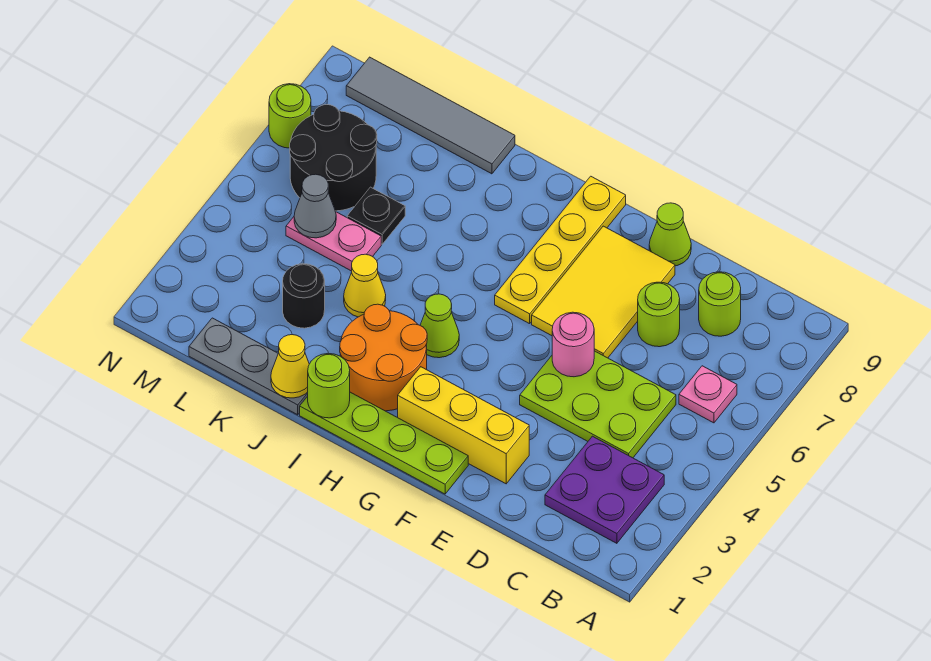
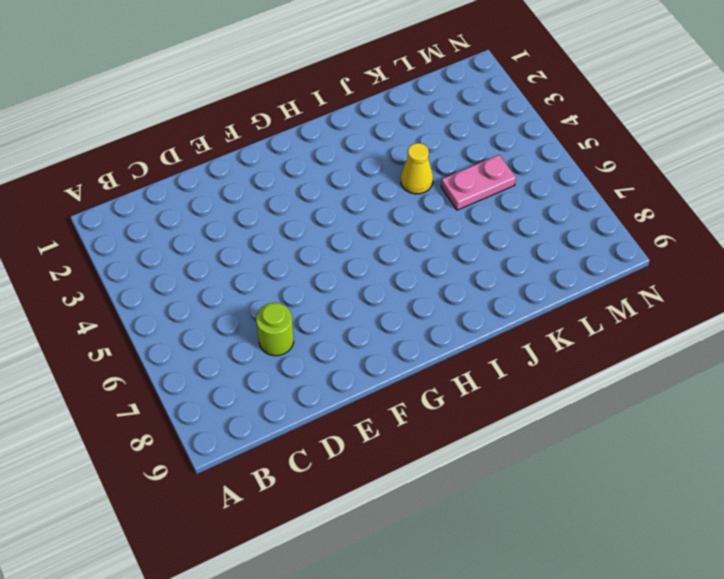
none -> purple 2x2 plate [545,436,664,543]
none -> pink 1x1 plate [679,366,737,423]
none -> lime 2x3 plate [520,351,676,458]

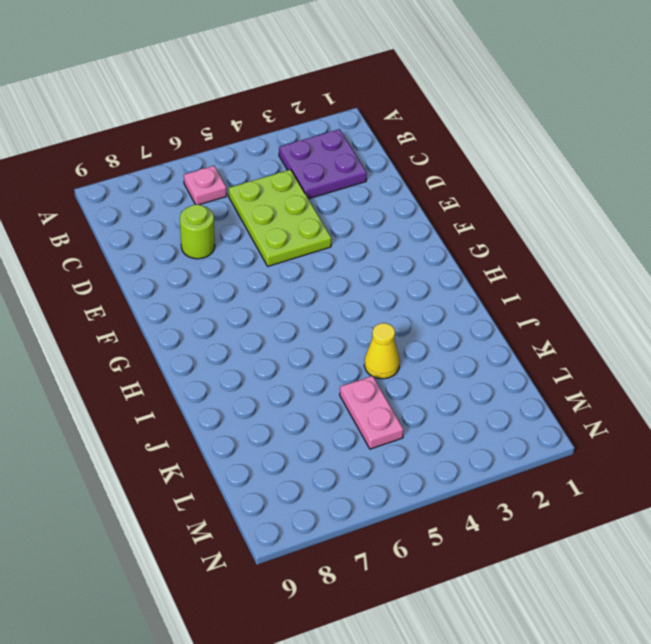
none -> lime 1x1 round brick [699,272,741,336]
none -> yellow 1x3 brick [398,367,529,484]
none -> yellow 2x3 tile [532,226,675,358]

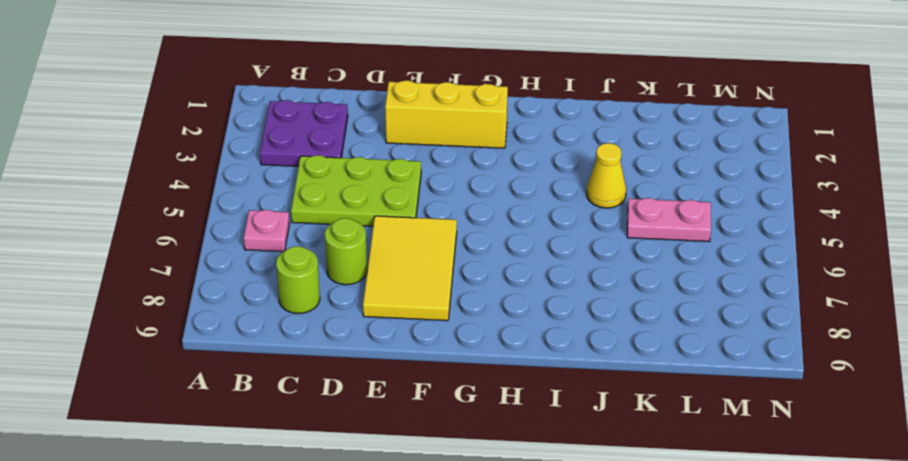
none -> lime 1x1 cone [649,203,691,266]
none -> lime 1x4 plate [300,392,468,494]
none -> yellow 1x4 plate [495,176,626,324]

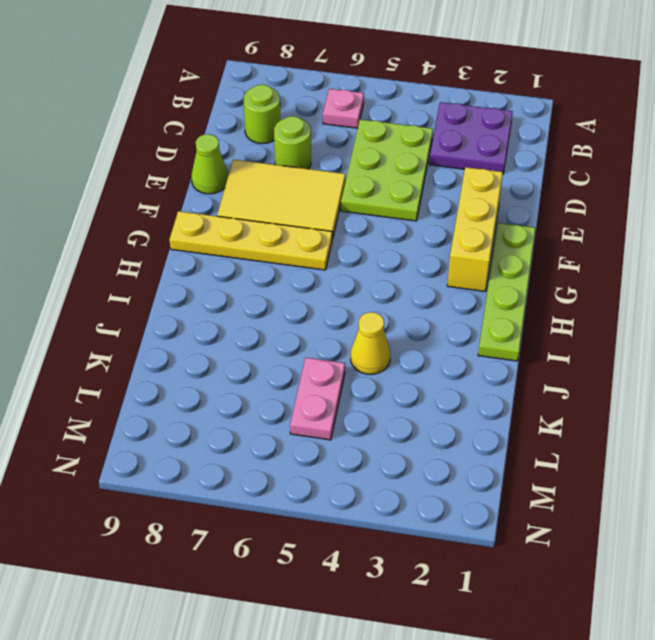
none -> orange 2x2 round brick [340,304,427,411]
none -> lime 1x1 cone [420,294,459,358]
none -> grey 1x3 plate [189,318,308,415]

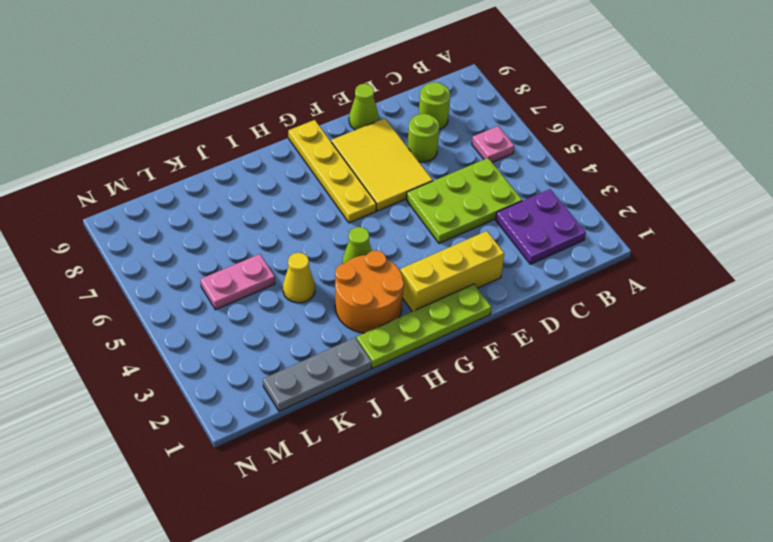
none -> grey 1x4 tile [346,57,515,174]
none -> black 1x1 round brick [283,264,325,328]
none -> black 1x1 plate [347,187,405,244]

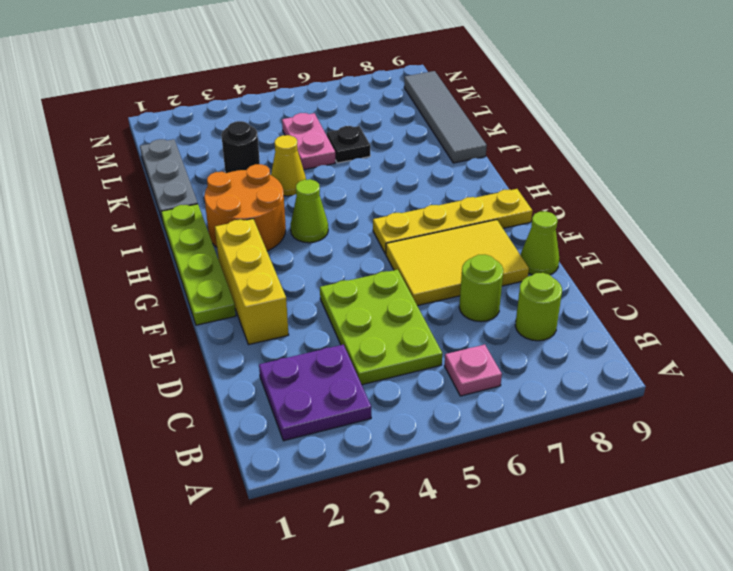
none -> black 2x2 round brick [290,105,377,211]
none -> lime 1x1 round brick [269,84,311,148]
none -> pink 1x1 round brick [552,312,594,377]

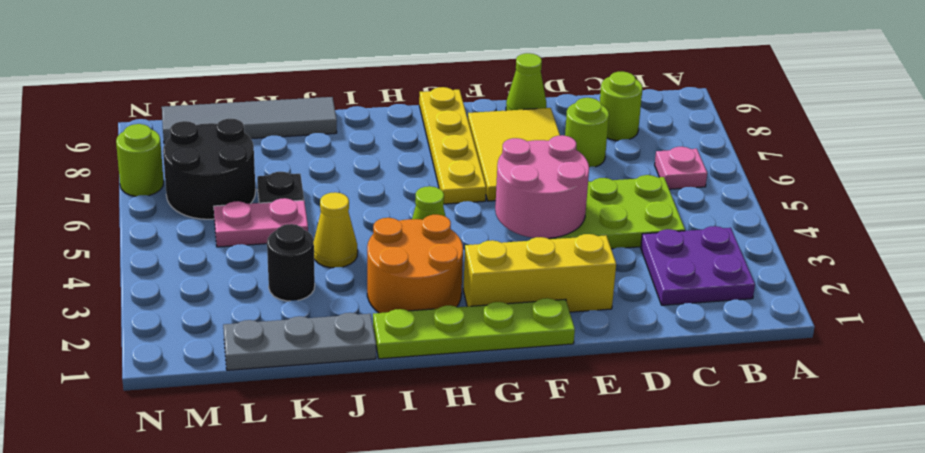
pink 2x2 round brick [495,135,589,238] -> pink 1x1 round brick [552,312,594,377]
none -> lime 1x1 round brick [308,354,350,418]
none -> yellow 1x1 cone [271,335,309,398]
none -> grey 1x1 cone [294,174,336,238]

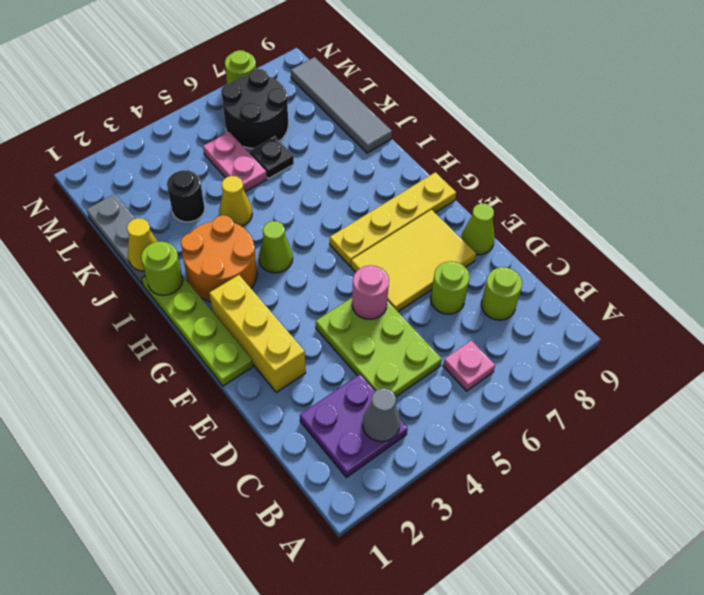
grey 1x1 cone [363,388,400,442] -> grey 1x1 cone moved to [294,174,336,238]

